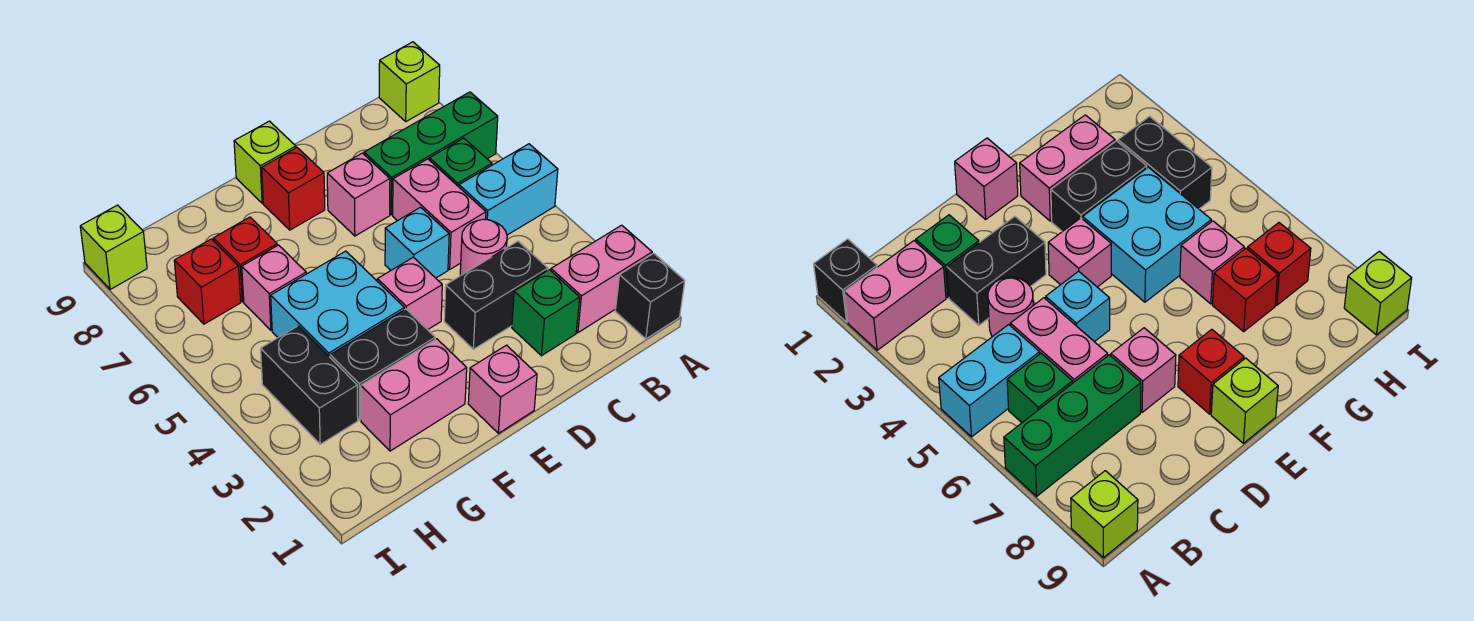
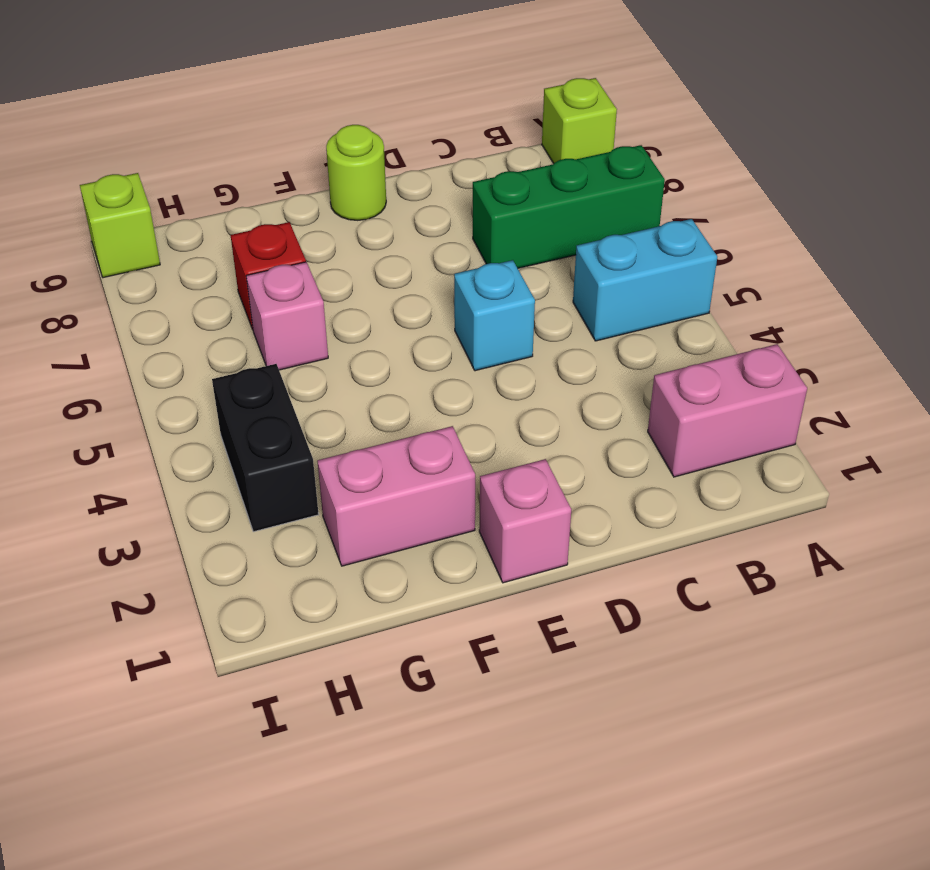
lime 1x1 round brick [326,125,386,220] -> lime 1x1 brick [234,121,296,203]
none -> black 1x1 brick [615,253,685,339]
none -> green 1x1 brick [429,138,492,187]
none -> green 1x1 brick [512,270,580,356]

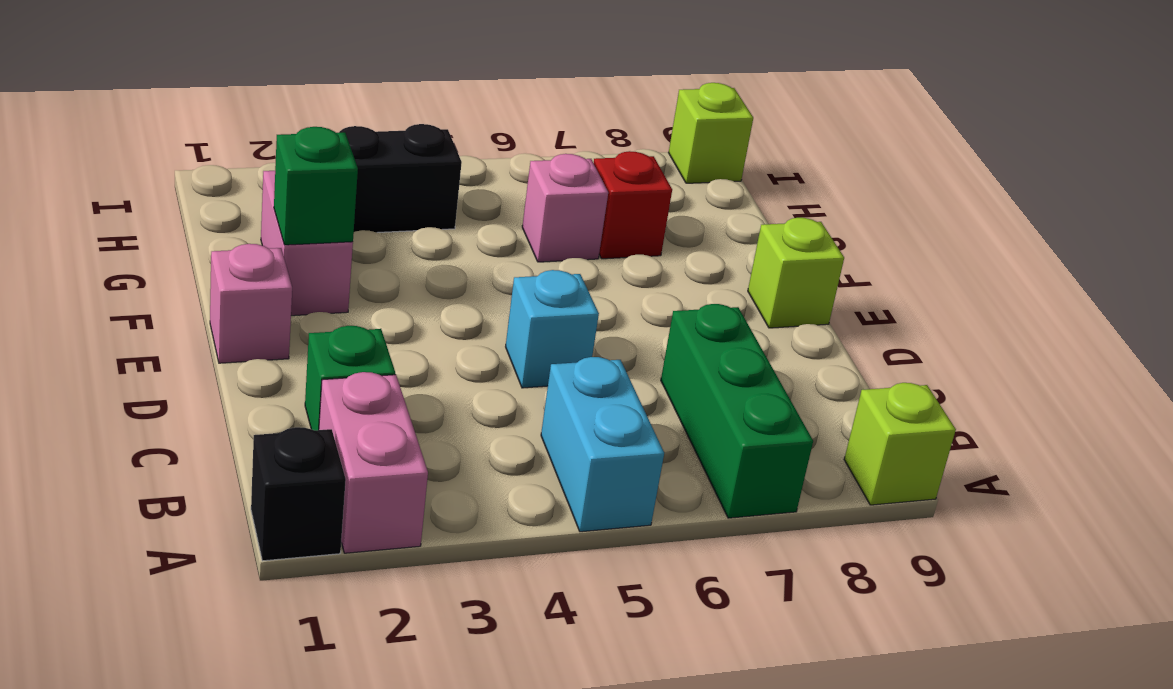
green 1x1 brick [274,127,358,245] -> green 1x1 brick moved to [429,138,492,187]
none -> black 1x2 brick [444,241,548,349]
none -> pink 1x1 round brick [460,219,507,275]
none -> pink 1x2 brick [393,159,486,269]

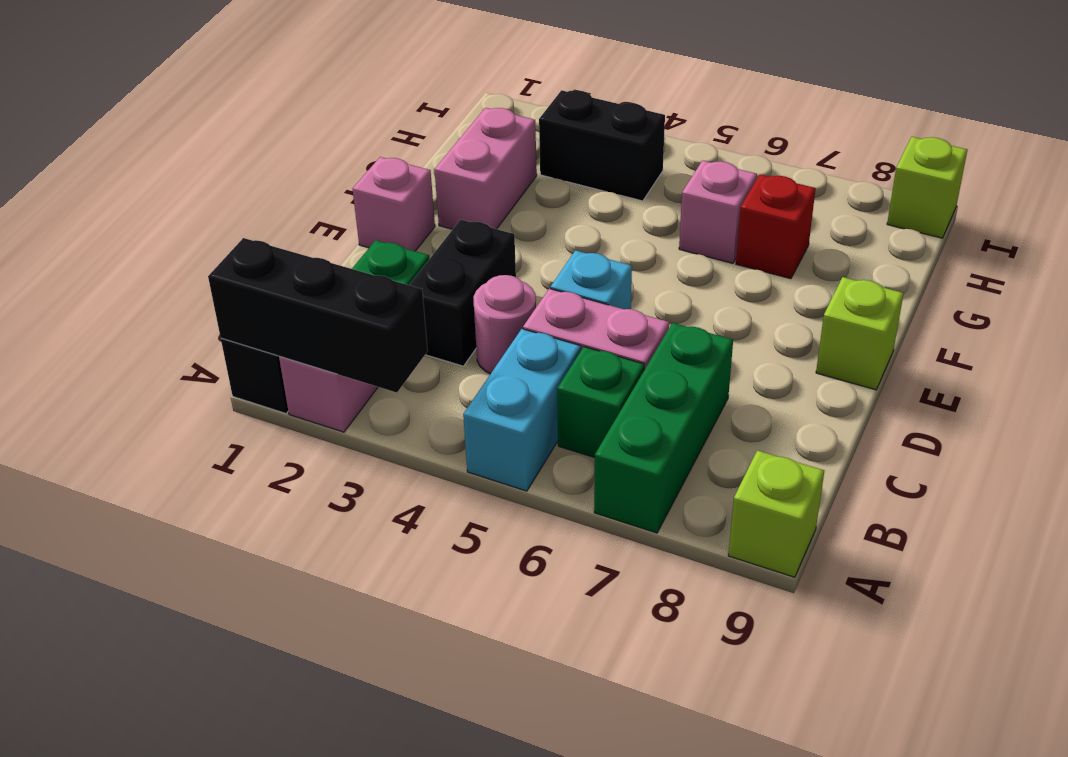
black 1x3 brick [208,238,428,393] -> none
none -> pink 1x1 brick [327,153,390,236]
none -> pink 1x1 brick [377,257,442,330]
none -> red 1x1 brick [262,148,325,230]

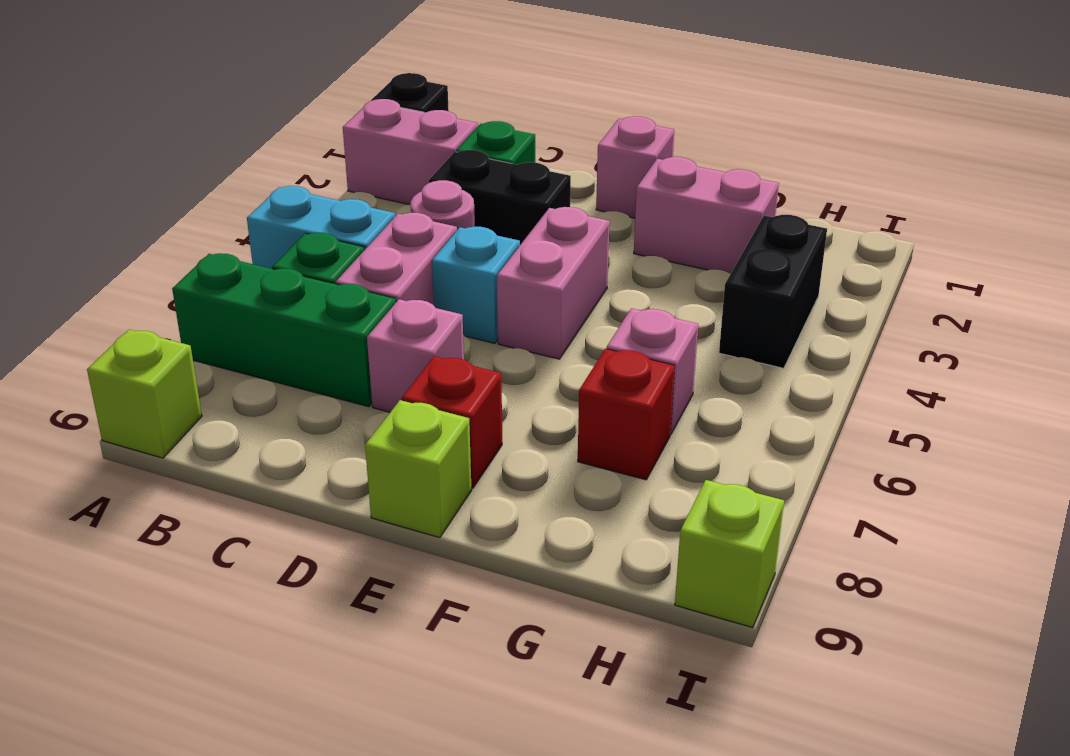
pink 1x2 brick [497,207,610,359] -> pink 1x1 brick [377,257,442,330]
none -> black 1x2 brick [330,309,435,420]
none -> cyan 2x2 brick [271,251,404,357]
none -> red 1x1 brick [174,239,241,324]

